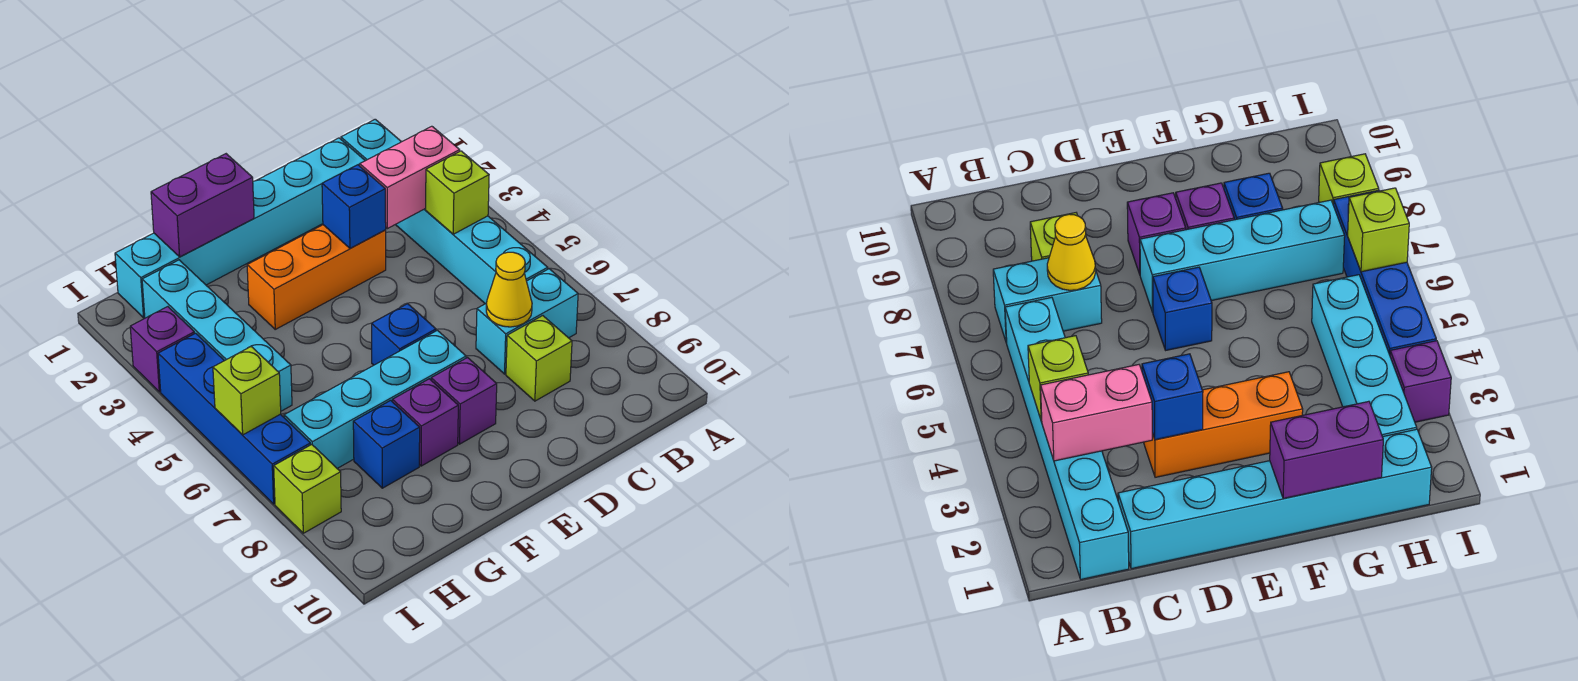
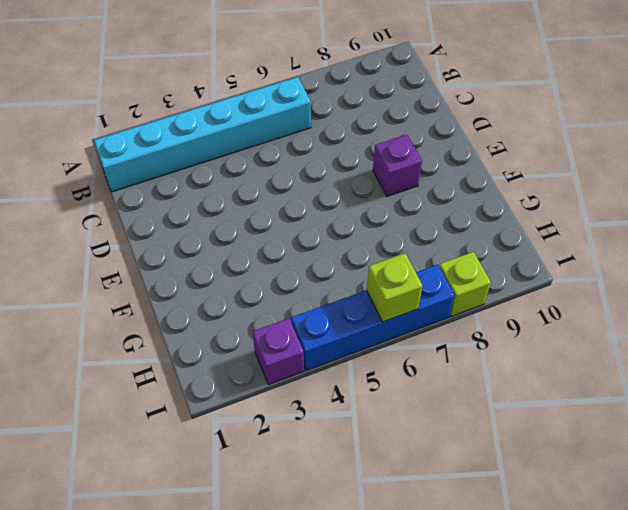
none -> cyan 1x2 brick [476,269,578,374]
none -> cyan 1x6 brick [115,138,365,318]
none -> lime 1x1 brick [506,316,572,401]

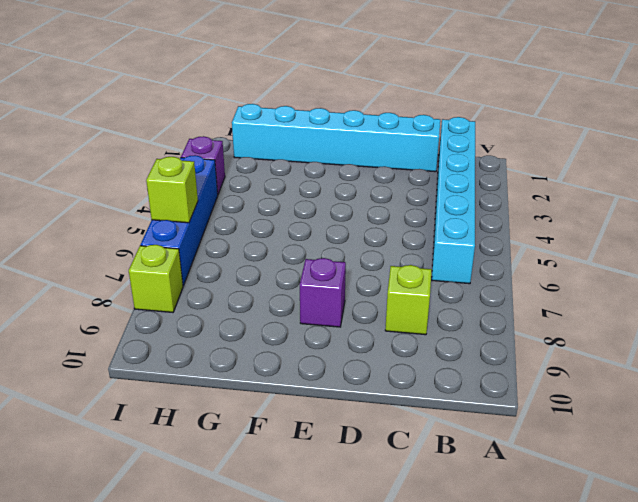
none -> cyan 1x2 brick [476,269,578,374]
none -> orange 1x3 brick [247,225,386,329]
none -> blue 1x1 brick [372,304,436,365]

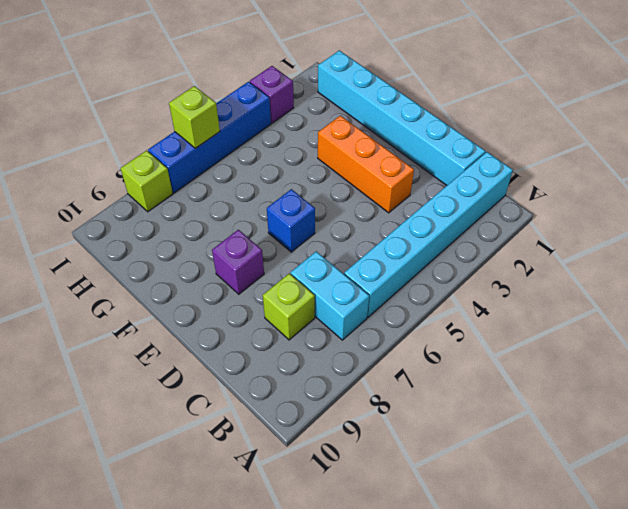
none -> cyan 1x4 brick [284,330,466,468]
none -> purple 1x1 brick [393,379,458,466]
none -> blue 1x1 brick [353,400,420,488]

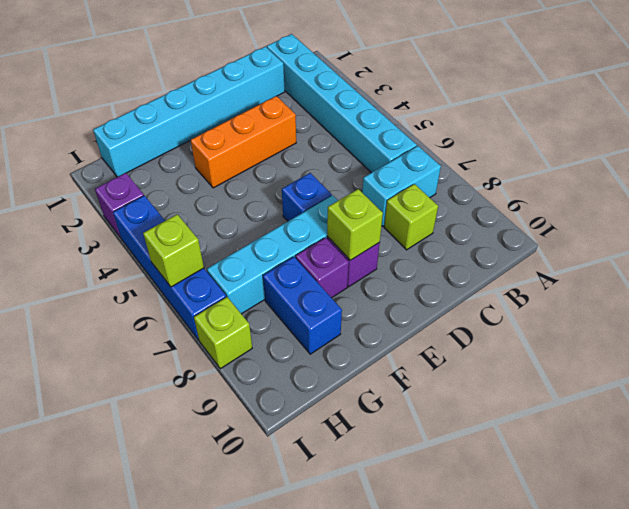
lime 1x1 brick [327,189,383,260] -> lime 1x1 brick moved to [426,151,489,234]
blue 1x2 brick [263,257,342,354] -> blue 1x1 brick [353,400,420,488]
none -> cyan 1x4 brick [142,260,292,411]
none -> pink 1x2 brick [360,126,460,229]
none -> yellow 1x1 cone [486,252,532,327]

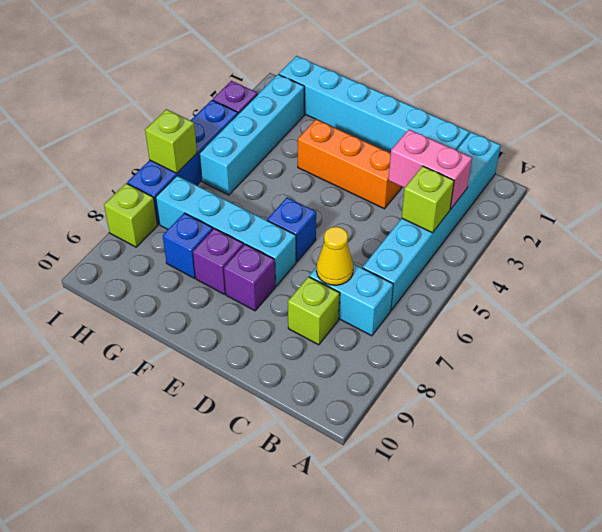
none -> blue 1x1 brick [322,165,386,249]
none -> purple 1x2 brick [151,154,254,257]

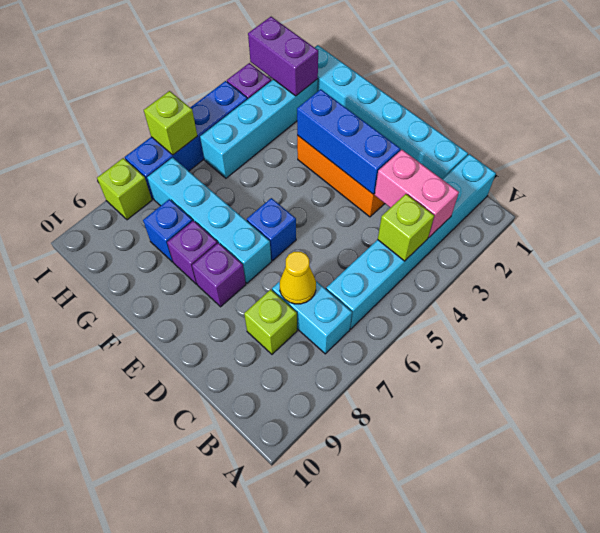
blue 1x3 brick [297,89,400,194] -> blue 1x1 brick [322,165,386,249]
purple 1x2 brick [248,17,318,96] -> purple 1x2 brick moved to [151,154,254,257]

